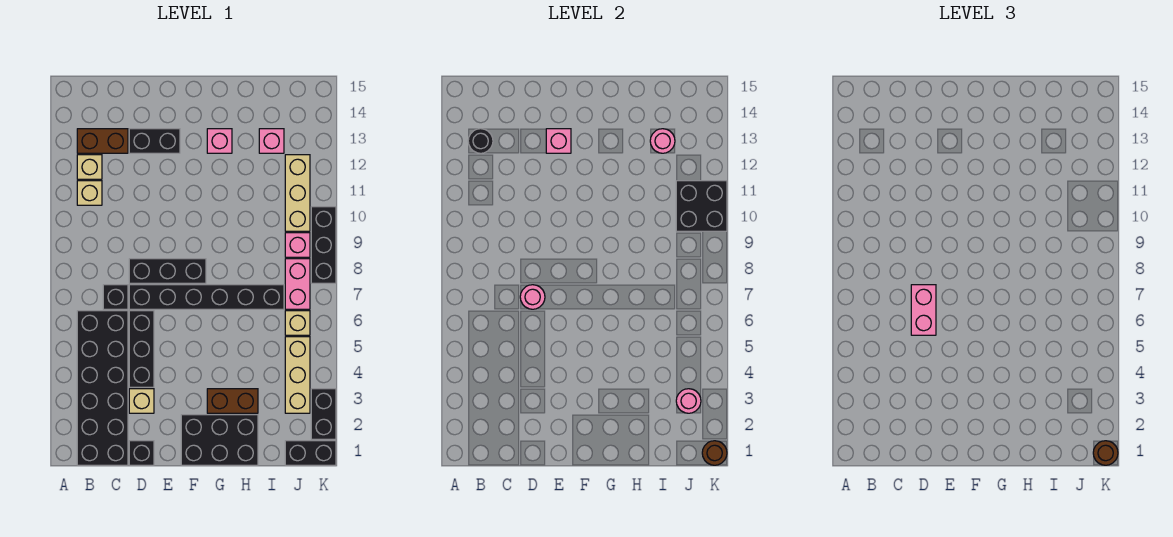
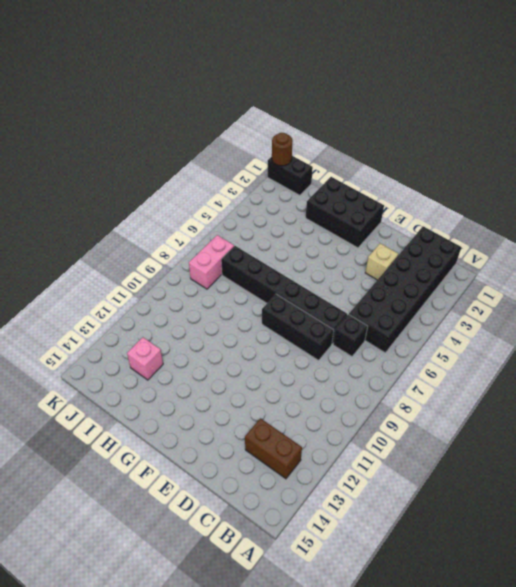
none -> tan 1x1 brick [77,181,102,205]
none -> tan 1x1 brick [77,155,102,179]
none -> black 1x1 brick [129,441,154,465]
none -> black 1x3 brick [129,311,154,387]

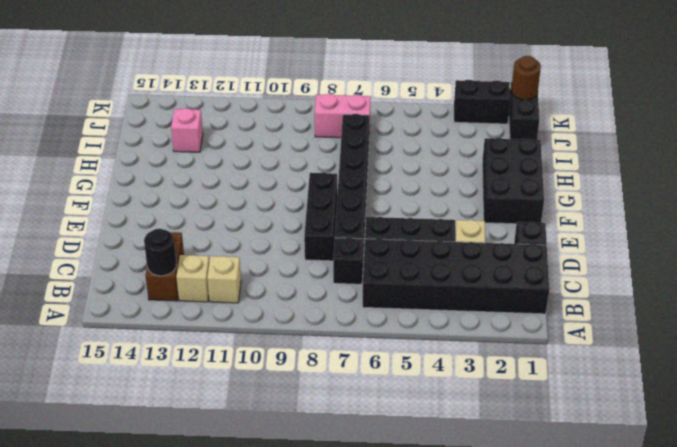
none -> black 1x2 brick [129,129,180,153]
none -> brown 1x2 brick [207,389,258,413]
none -> pink 1x1 brick [207,129,232,153]
none -> tan 1x3 brick [285,337,310,413]

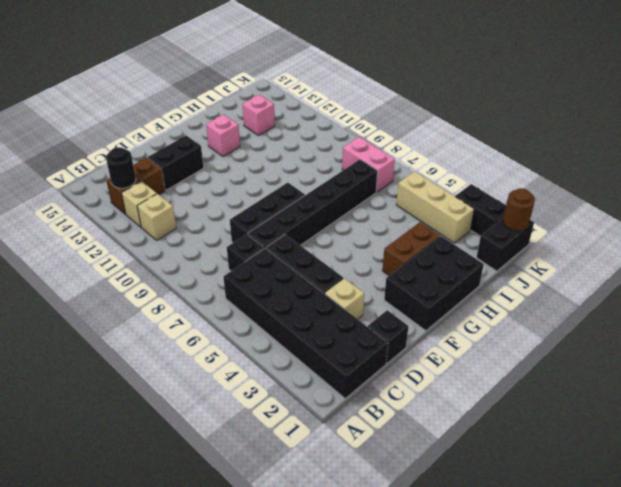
none -> tan 1x1 brick [285,311,310,335]
none -> pink 1x1 brick [285,233,310,257]
none -> tan 1x3 brick [285,155,310,231]
none -> black 1x3 brick [311,207,336,283]

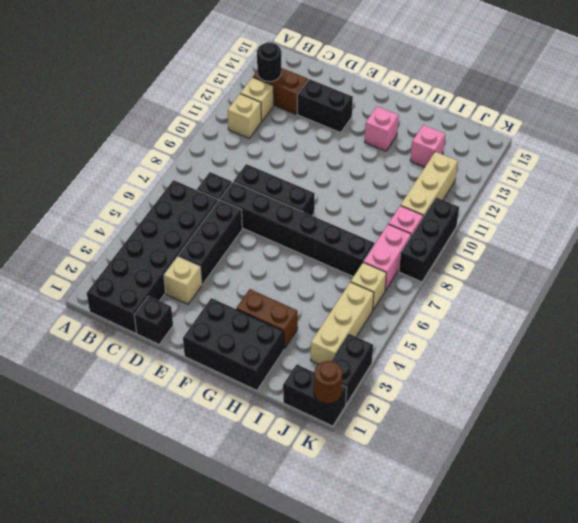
none -> pink 1x1 round brick [520,285,545,309]
none -> pink 1x1 brick [546,129,571,153]
none -> pink 1x1 round brick [650,129,675,153]
none -> pink 1x1 round brick [676,389,701,413]

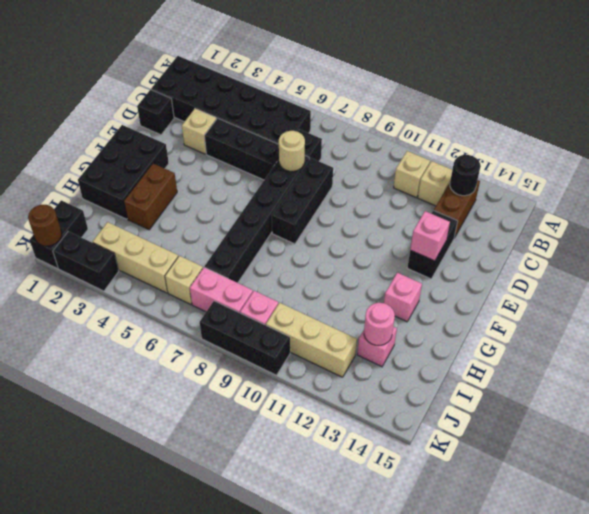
tan 1x1 round brick [279,131,305,171] -> pink 1x1 round brick [520,285,545,309]
none -> pink 1x1 round brick [676,389,701,413]
none -> black 2x2 brick [676,181,727,231]
none -> pink 1x2 brick [911,285,936,335]
none -> brown 1x1 round brick [1093,441,1118,465]

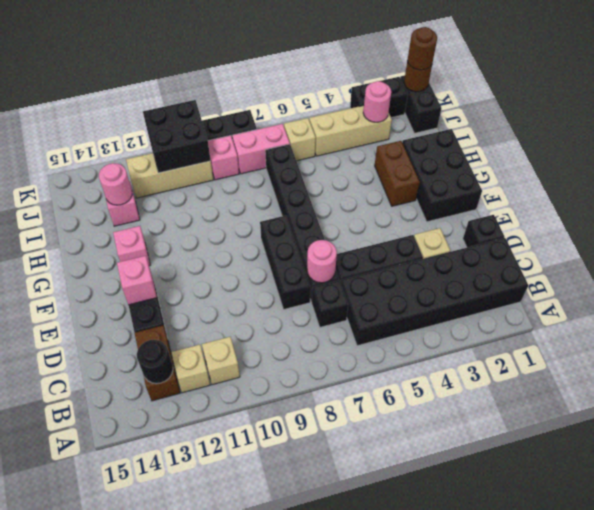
none -> pink 1x2 brick [911,285,936,335]

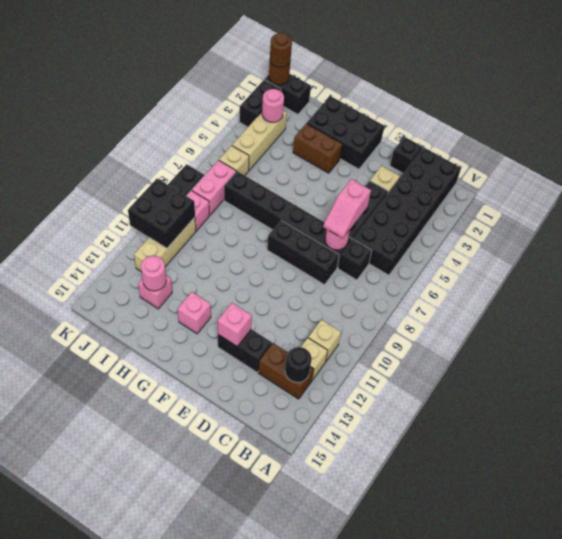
pink 1x2 slope [323,179,371,238] -> pink 1x2 brick [911,285,936,335]

